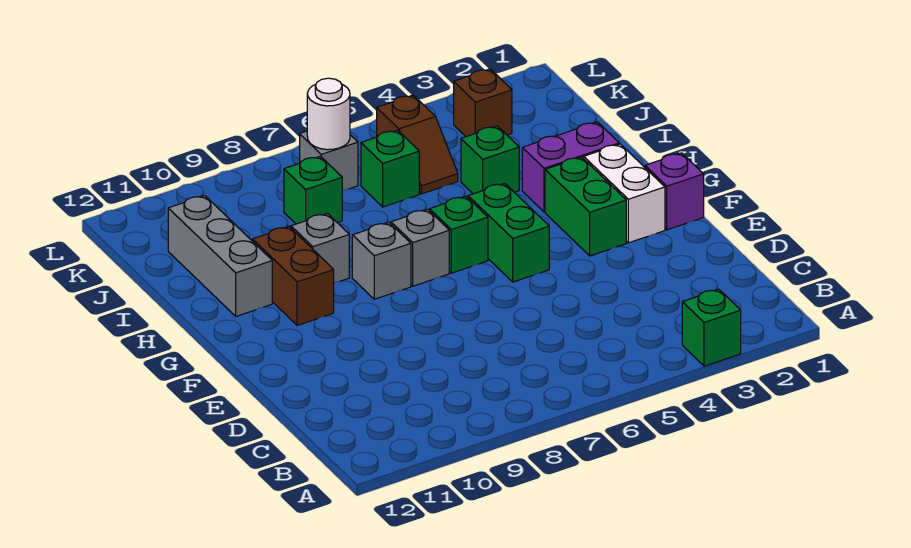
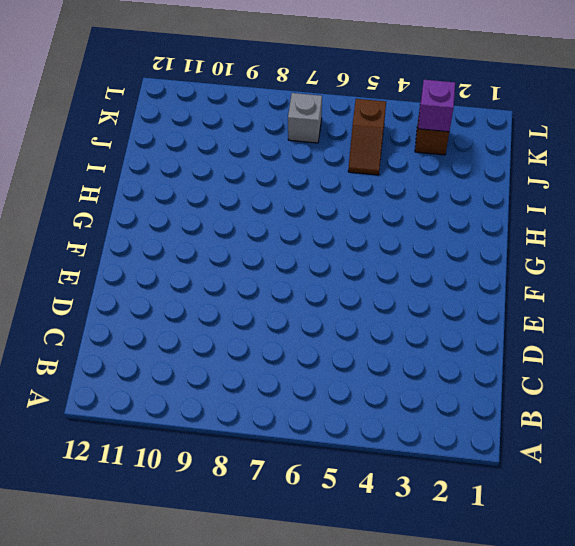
purple 1x1 brick [418,80,455,132] -> purple 1x1 brick moved to [645,153,704,230]
none -> green 1x1 brick [682,289,741,366]
none -> white 1x2 brick [584,144,665,243]
none -> green 1x2 brick [545,157,626,256]

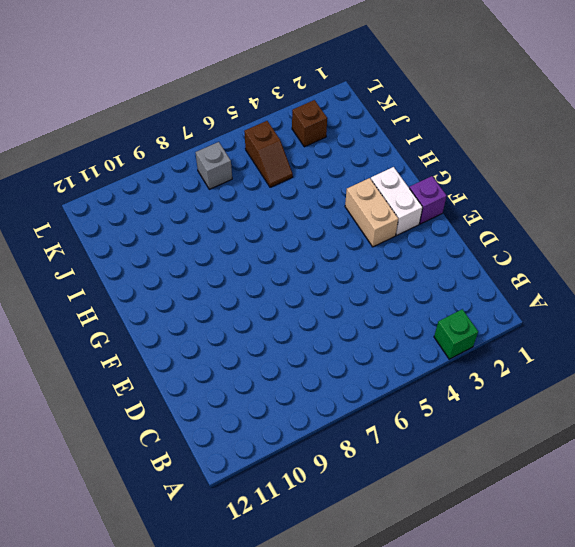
tan 1x2 brick [345,178,398,247] -> green 1x2 brick [545,157,626,256]
none -> green 1x2 brick [468,183,549,282]
none -> green 1x1 brick [430,196,488,273]
none -> grey 1x1 brick [391,209,449,286]

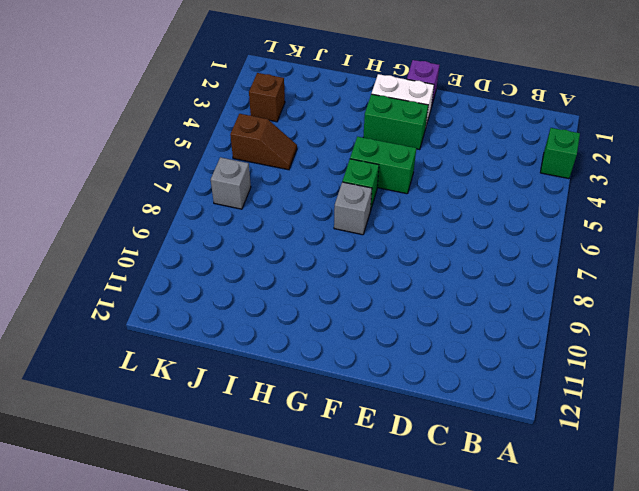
none -> grey 1x1 brick [352,223,411,299]
none -> brown 1x2 brick [253,227,334,325]
none -> purple 1x2 brick [522,122,619,212]

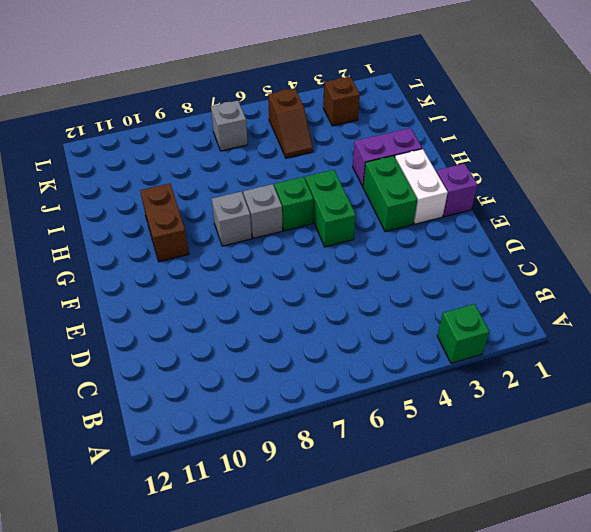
none -> grey 1x1 brick [291,214,349,283]
none -> grey 1x3 brick [168,196,272,316]
none -> green 1x1 brick [461,126,519,194]

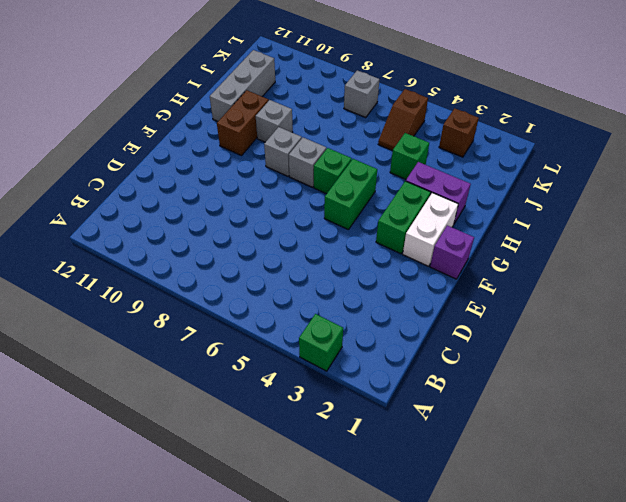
none -> green 1x1 brick [361,130,419,207]
none -> green 1x1 brick [284,156,342,224]
none -> white 1x1 round brick [307,78,350,150]

